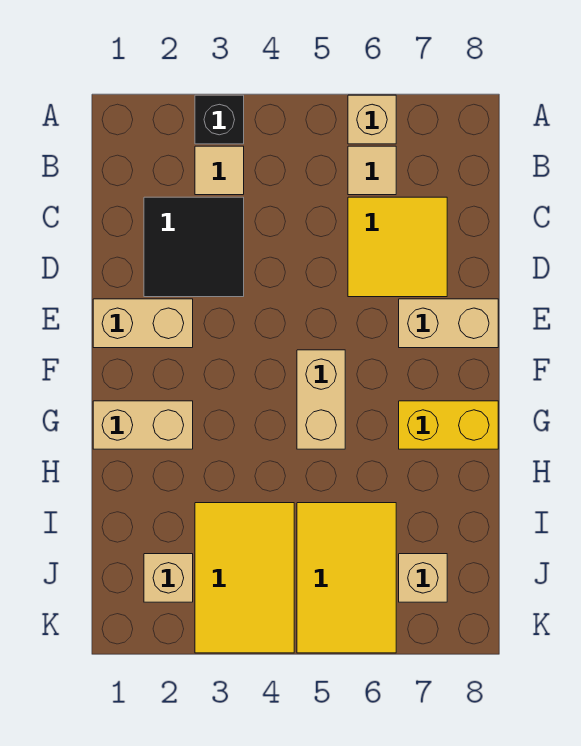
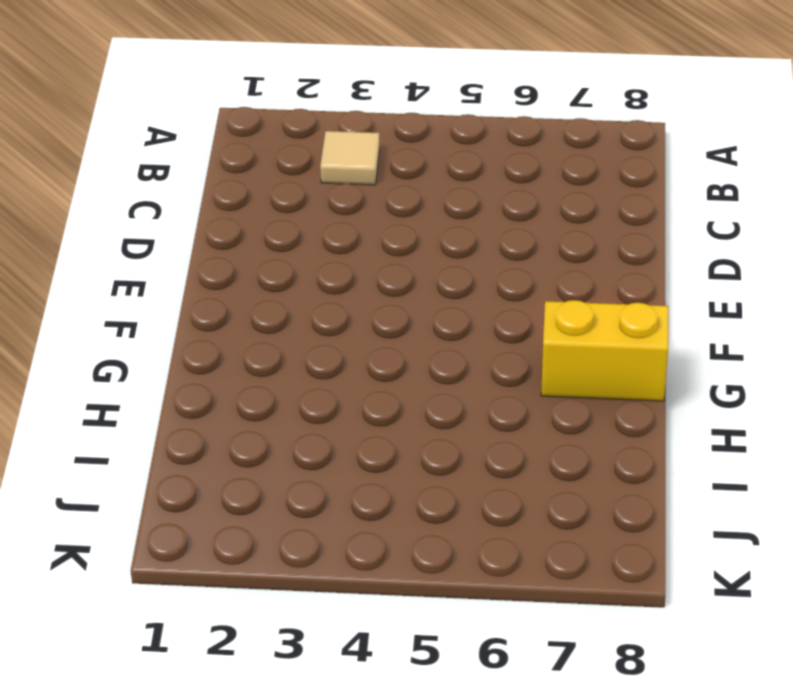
none -> black 1x1 brick [195,95,244,144]
none -> tan 1x1 brick [348,95,396,144]
none -> tan 1x1 tile [348,146,396,195]

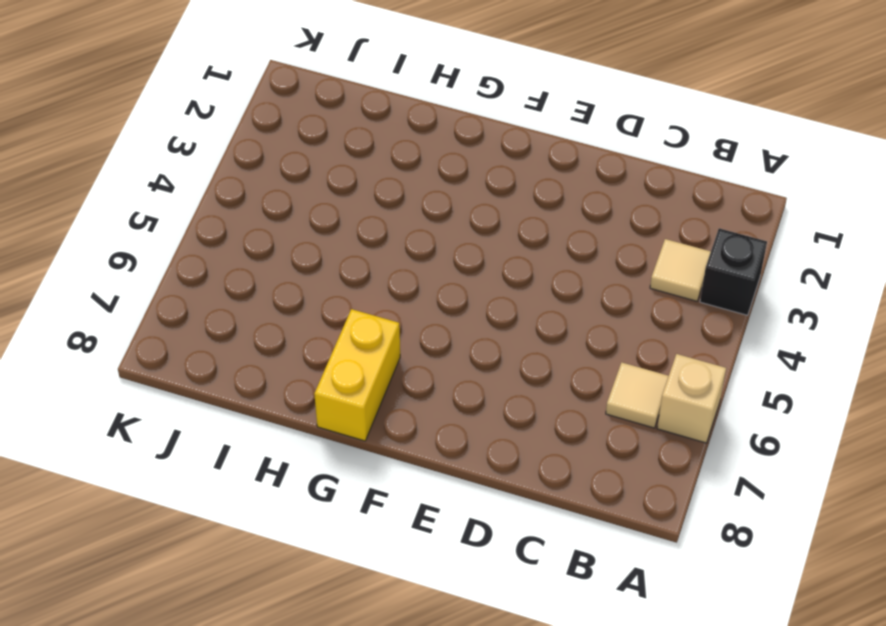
none -> black 2x2 tile [144,197,244,297]
none -> yellow 2x2 tile [348,197,447,297]
none -> tan 1x2 brick [93,299,193,348]

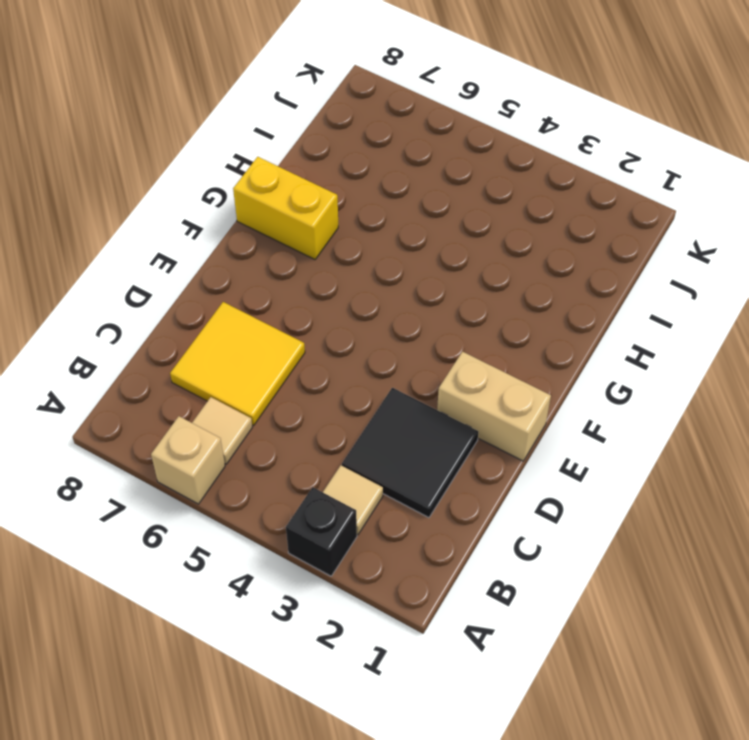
none -> tan 1x2 brick [399,299,498,348]
none -> tan 1x2 brick [297,350,345,449]
none -> tan 1x2 brick [93,401,193,449]

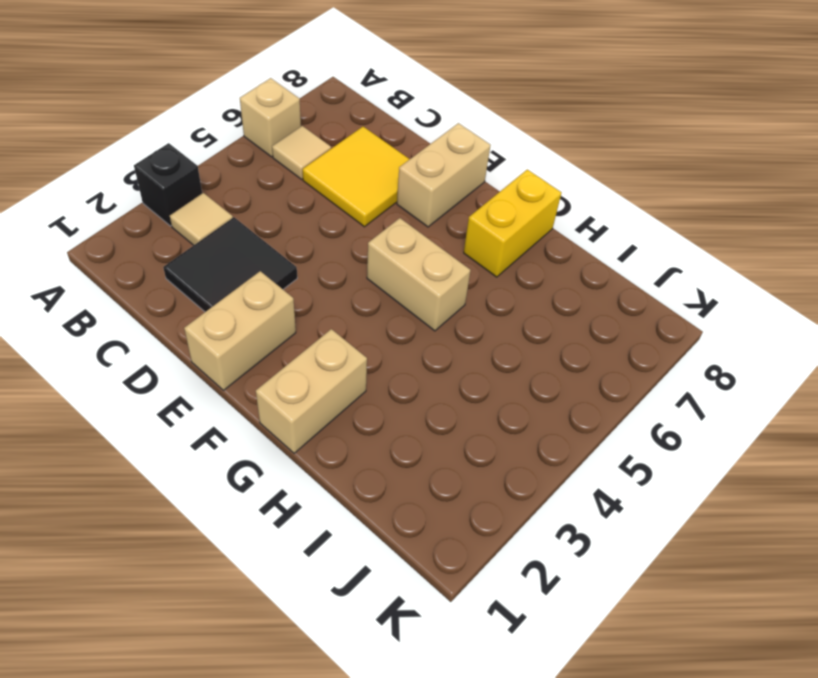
none -> yellow 2x3 tile [195,503,294,653]
none -> yellow 2x3 tile [297,503,396,653]
none -> tan 1x1 brick [144,554,193,602]

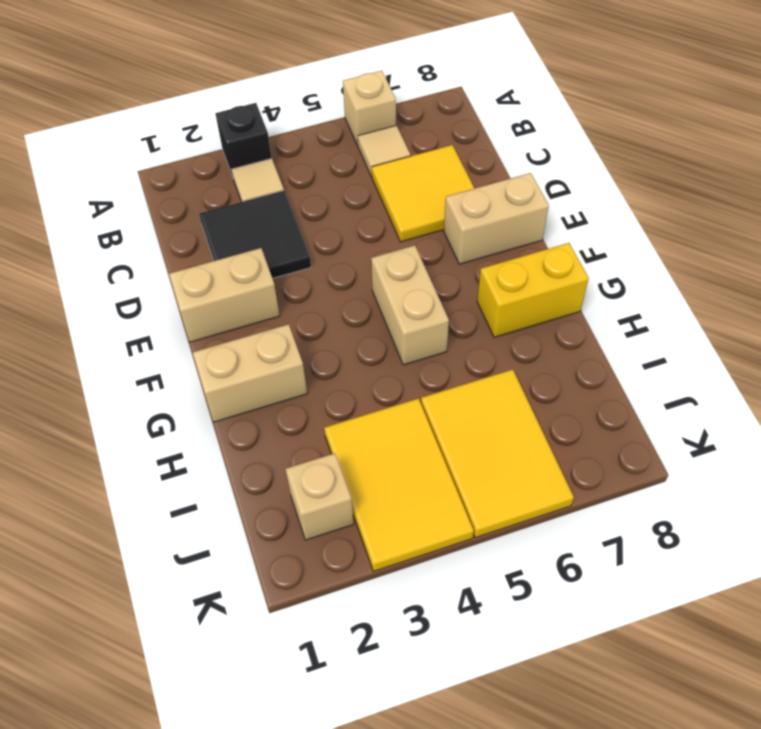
none -> tan 1x1 brick [399,554,447,602]

